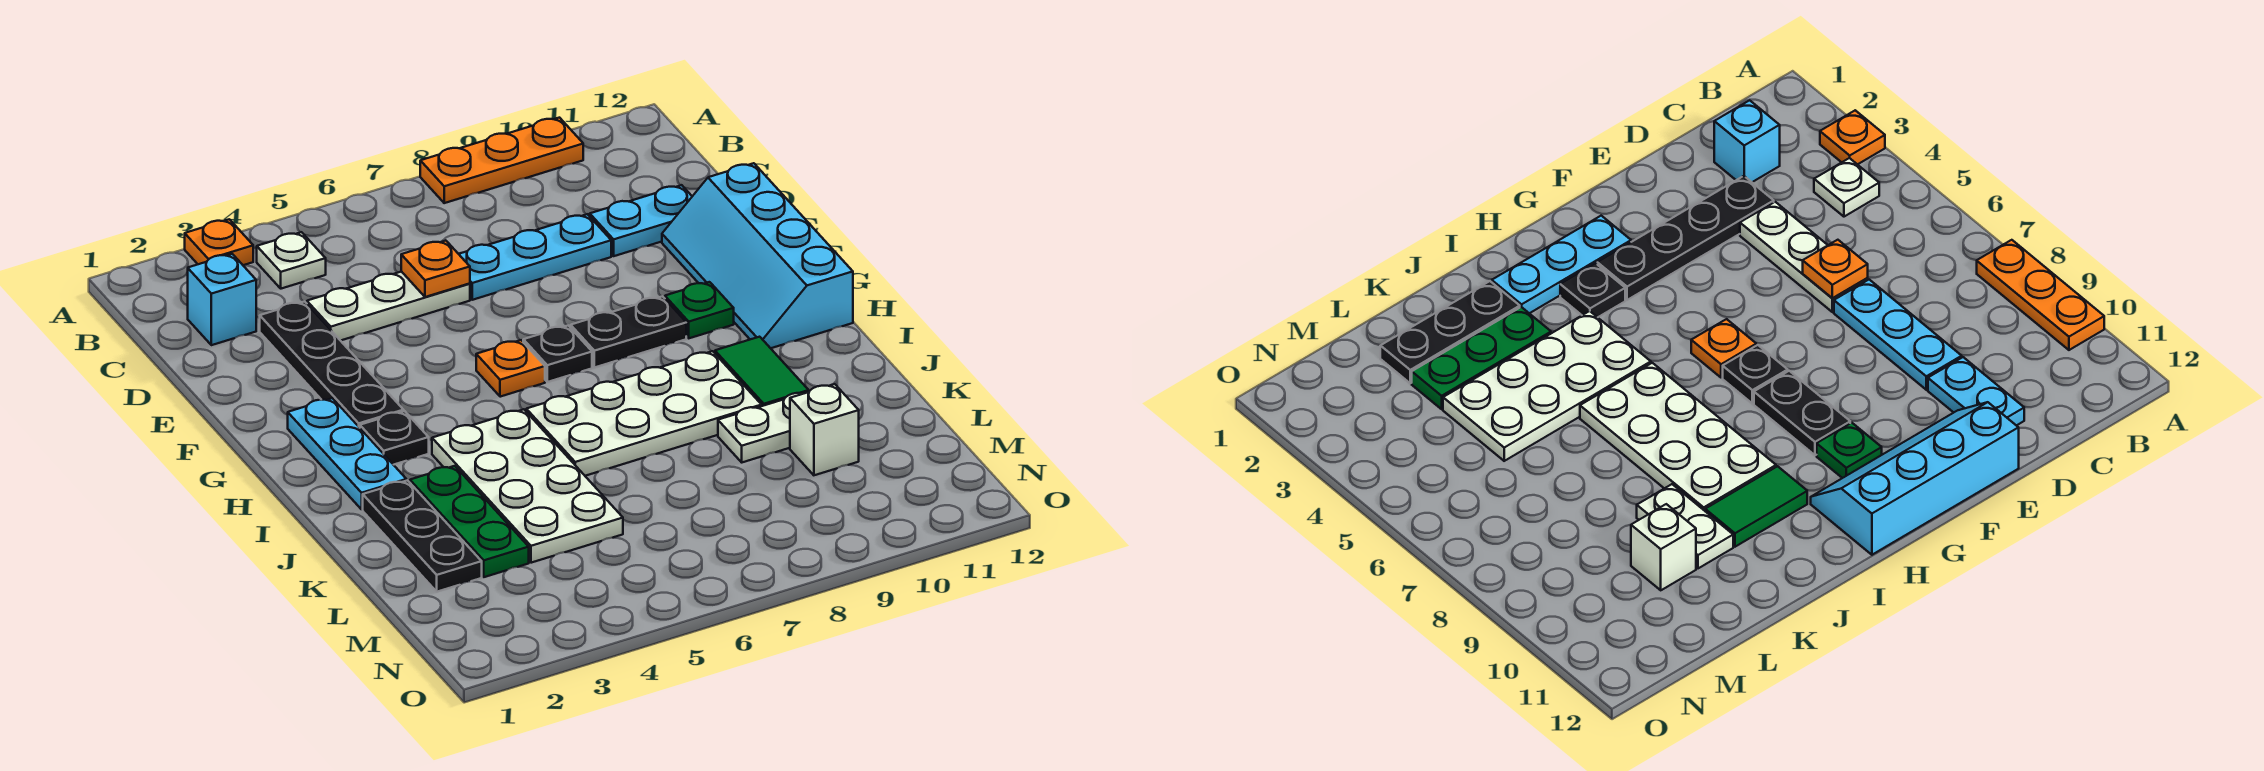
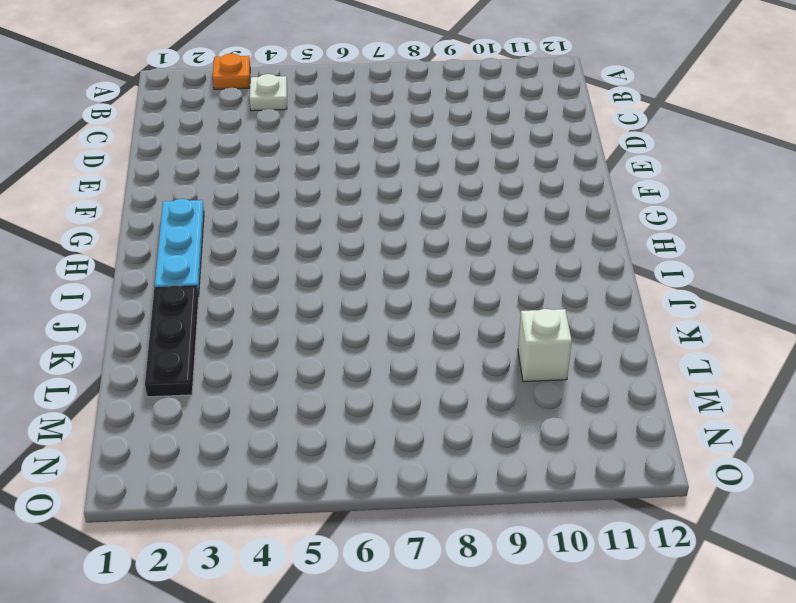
none -> orange 1x3 plate [420,118,583,203]
none -> cyan 1x1 brick [188,254,256,345]
none -> black 1x4 plate [260,302,404,428]

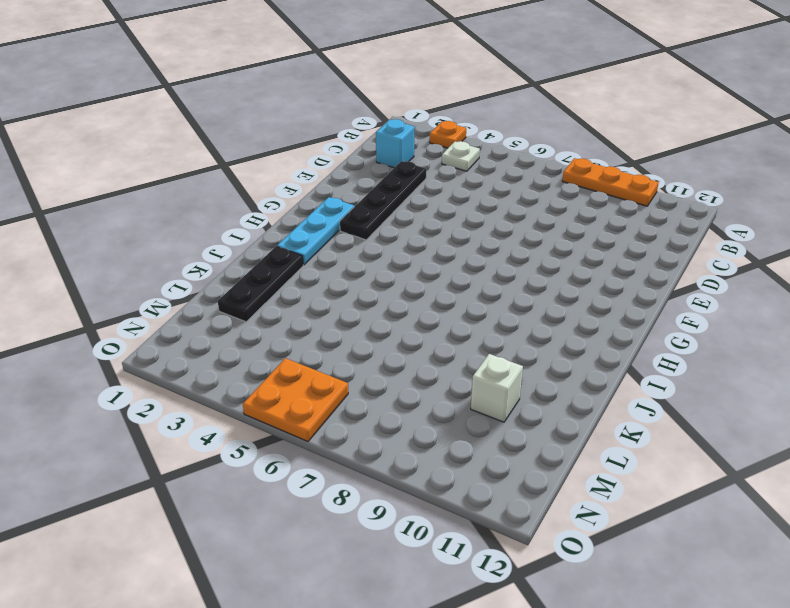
orange 2x2 plate [243,358,348,442] -> none
none -> white 1x3 plate [307,272,470,341]
none -> cyan 1x3 plate [459,214,611,300]
none -> cyan 1x2 plate [590,185,692,256]

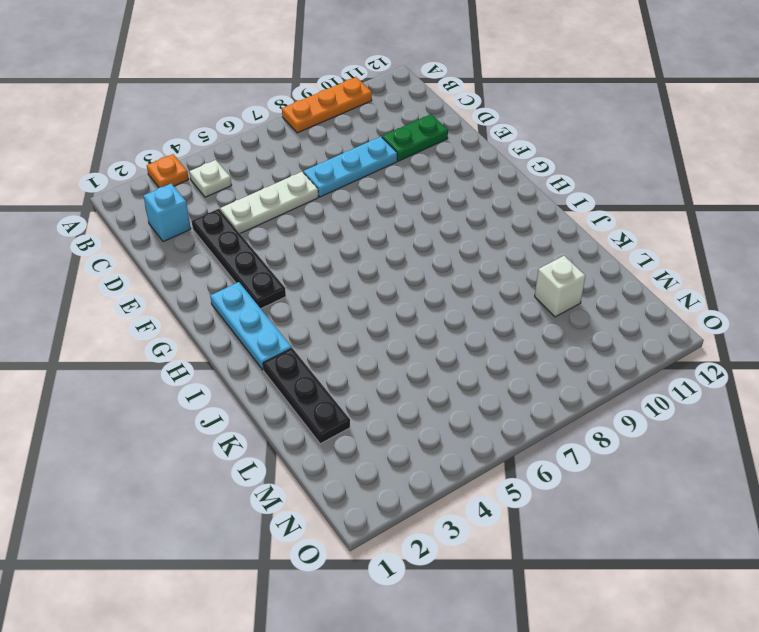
green 1x2 plate [382,114,448,161] -> cyan 1x2 plate [590,185,692,256]
none -> cyan 2x4 slope [662,163,853,348]
none -> orange 1x1 plate [476,340,545,397]
none -> black 1x1 plate [523,326,592,382]

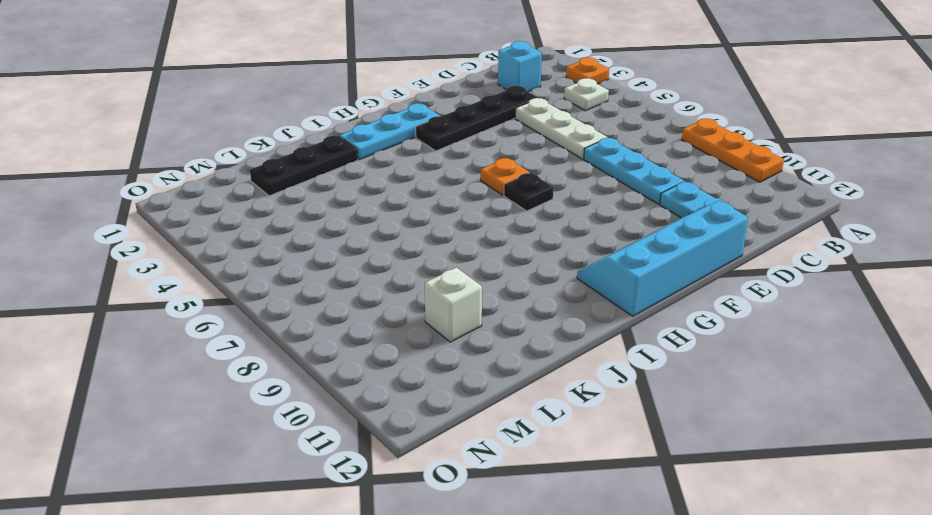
none -> black 1x2 plate [571,296,686,368]
none -> green 1x1 plate [665,282,734,338]
none -> black 1x1 plate [360,411,429,465]

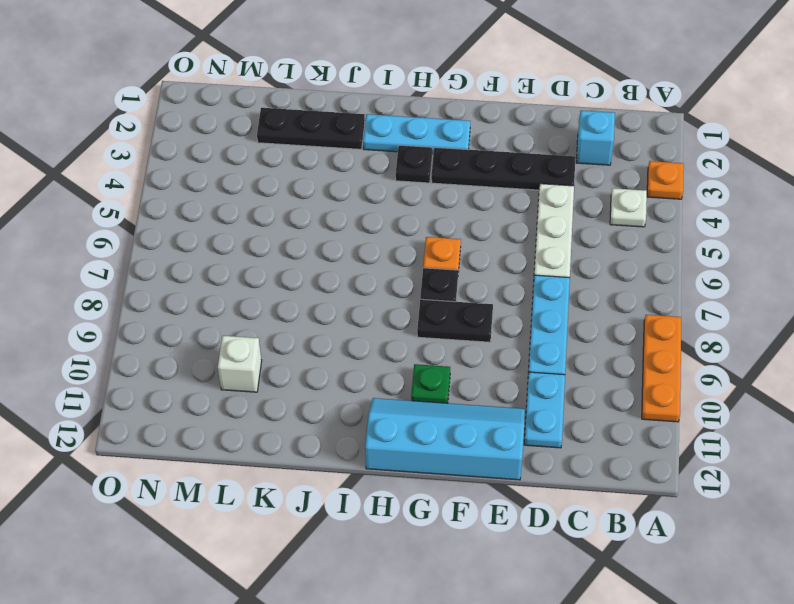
black 1x2 plate [417,299,493,342] -> black 1x2 plate turned to [571,296,686,368]
none -> white 2x4 plate [432,409,623,563]
none -> white 2x4 plate [526,351,762,476]
none -> green 1x2 tile [715,337,809,406]

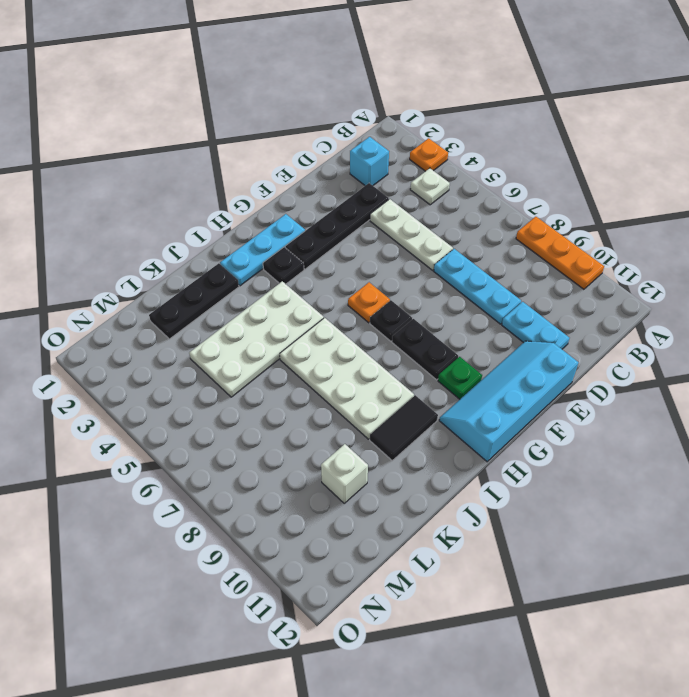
black 1x2 tile [370,395,438,460] -> green 1x2 tile [715,337,809,406]
none -> green 1x3 plate [410,466,529,577]
none -> white 1x2 plate [718,393,804,462]
none -> orange 1x1 plate [401,241,470,297]

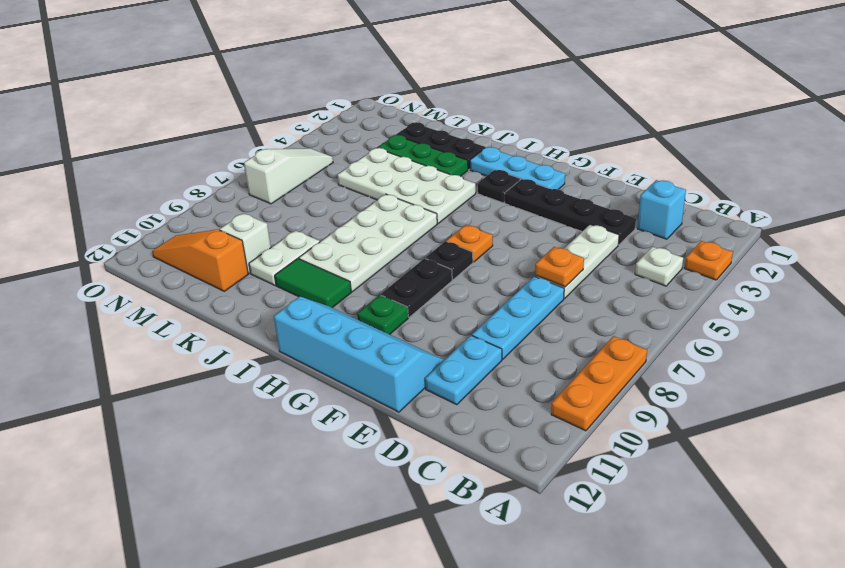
orange 1x3 slope [152,229,248,291] -> none
white 1x3 slope [244,149,333,204] -> none

